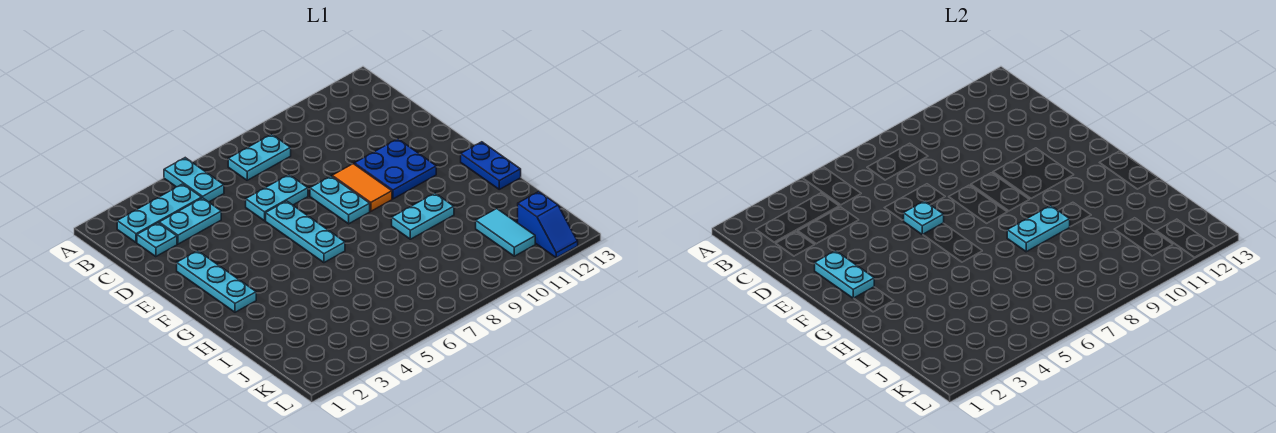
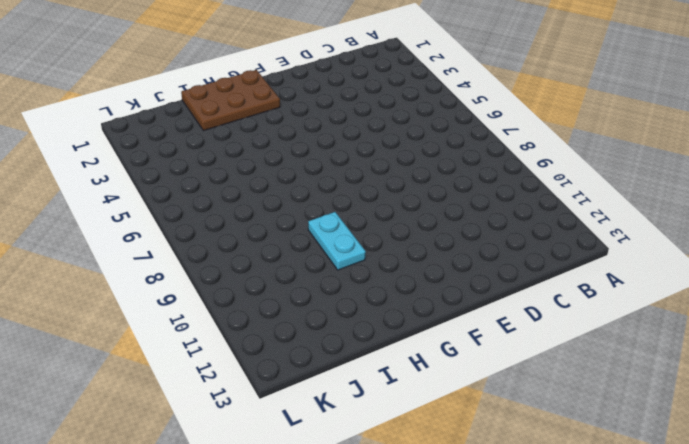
brown 2x3 plate [181,70,280,131] -> cyan 1x3 plate [177,251,256,312]
none -> cyan 1x2 plate [164,158,224,202]
none -> cyan 1x3 plate [117,184,202,243]
none -> cyan 1x2 plate [228,134,291,180]

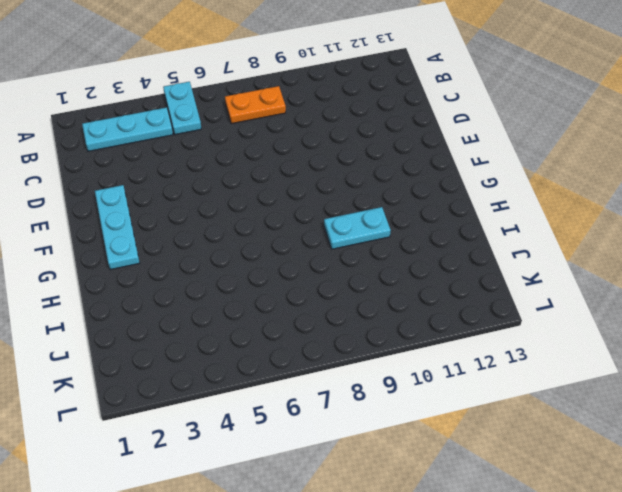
orange 1x2 plate [225,86,286,124] -> cyan 1x2 plate [228,134,291,180]
none -> cyan 1x1 plate [137,223,177,257]
none -> cyan 1x2 plate [159,198,221,244]
none -> cyan 1x2 plate [246,175,308,221]

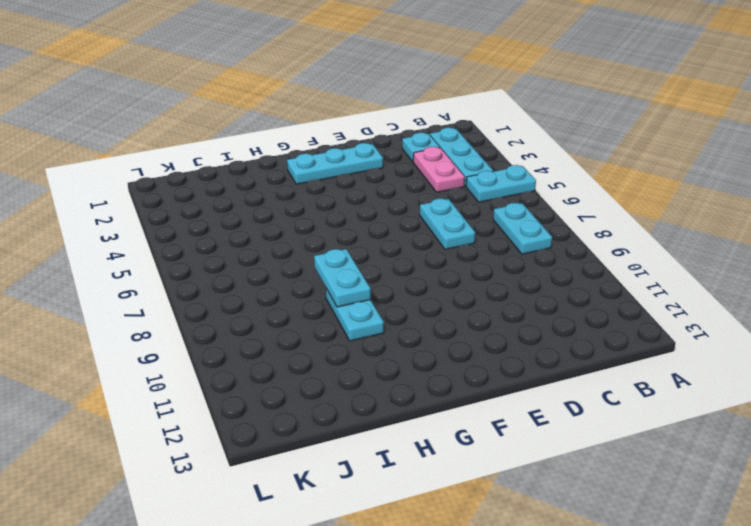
pink 1x2 plate [413,147,465,192] -> cyan 1x2 plate [159,198,221,244]
none -> cyan 1x3 plate [266,201,345,263]
none -> cyan 1x2 plate [310,176,370,224]
none -> orange 1x2 tile [332,164,392,211]

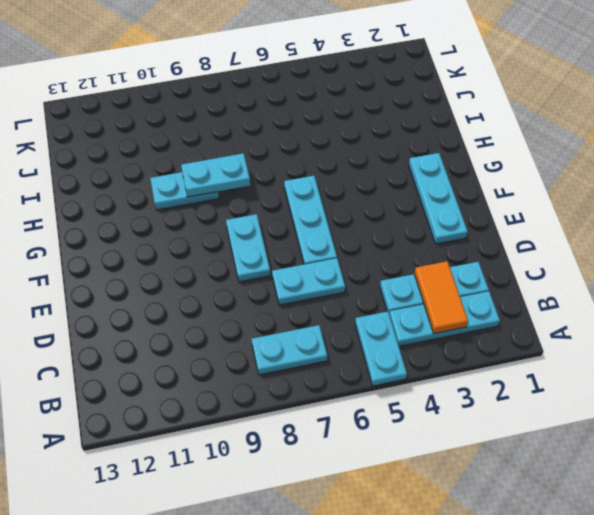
orange 1x2 tile [414,261,468,334] -> orange 1x2 tile moved to [332,164,392,211]
none -> blue 2x2 plate [354,139,436,199]
none -> blue 1x2 plate [461,142,521,189]
none -> cyan 1x2 tile [476,209,535,256]

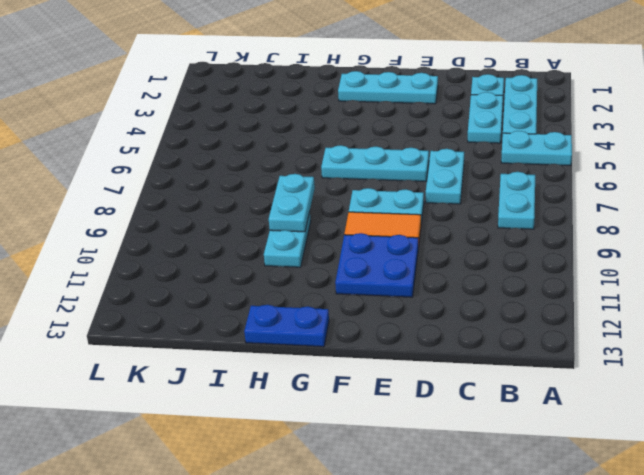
none -> cyan 1x2 tile [476,209,535,256]
none -> blue 1x2 slope [518,192,578,258]
none -> cyan 1x2 plate [815,251,874,298]

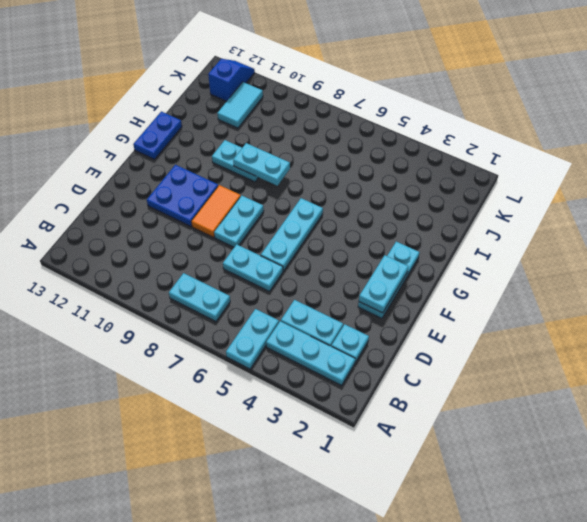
none -> cyan 1x1 plate [904,201,944,235]

